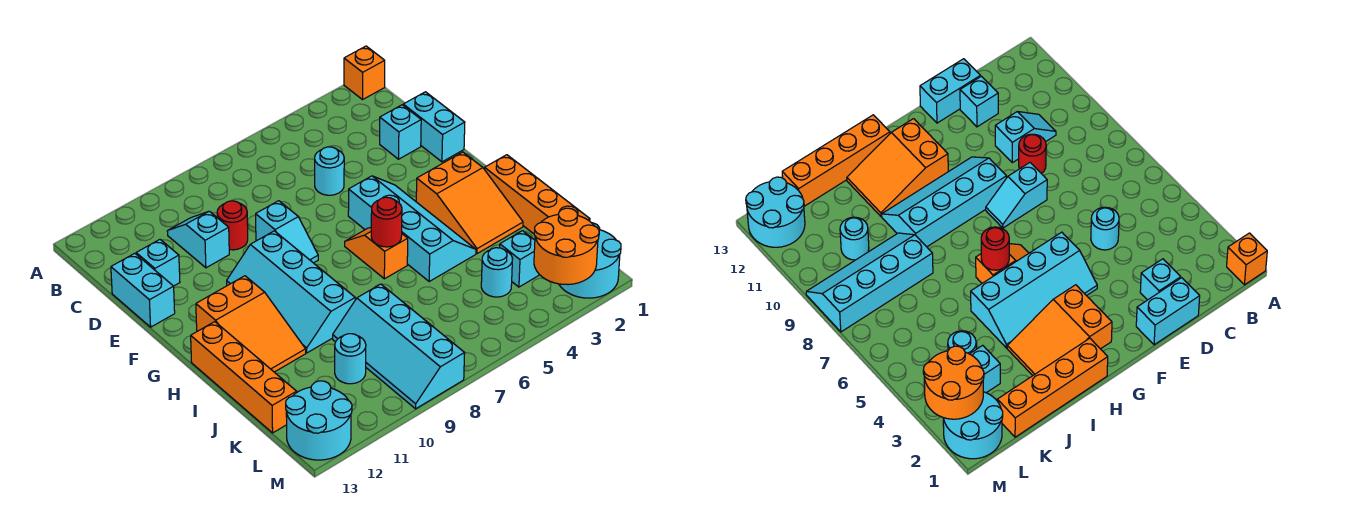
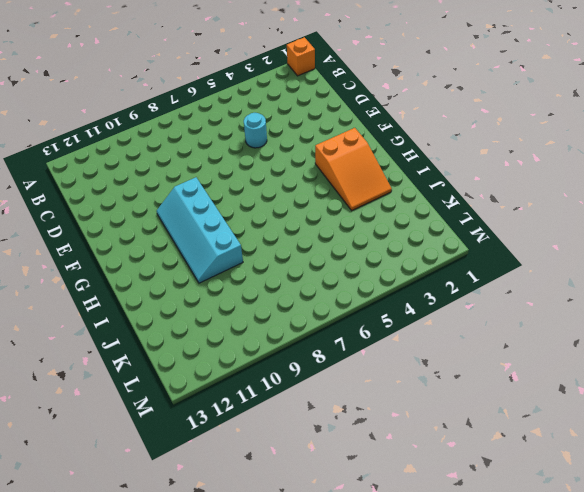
none -> cyan 1x2 slope [167,211,229,268]
none -> cyan 1x2 brick [403,92,465,162]
none -> cyan 1x1 brick [380,105,421,159]

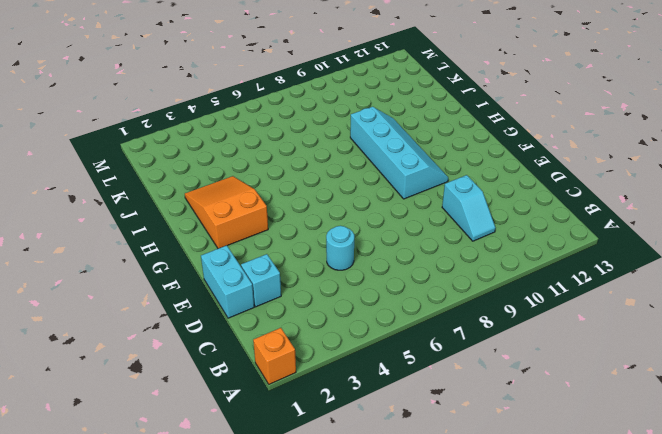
none -> red 1x1 round brick [217,201,248,250]
none -> cyan 1x1 brick [136,240,180,286]
none -> cyan 1x2 brick [111,253,175,327]

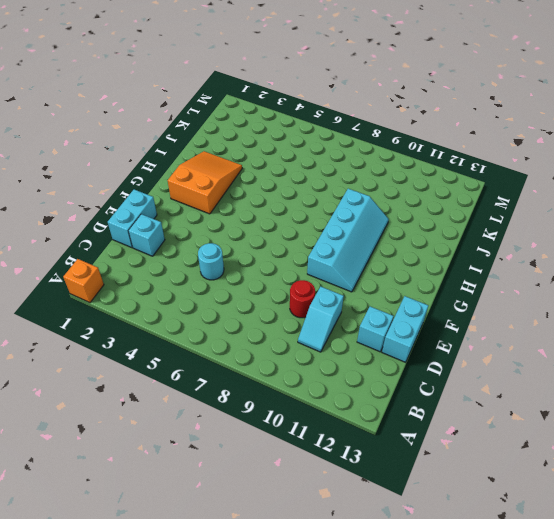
none -> cyan 1x2 slope [256,201,318,263]
none -> cyan 2x4 slope [348,176,476,281]
none -> orange 1x2 slope [345,227,408,279]

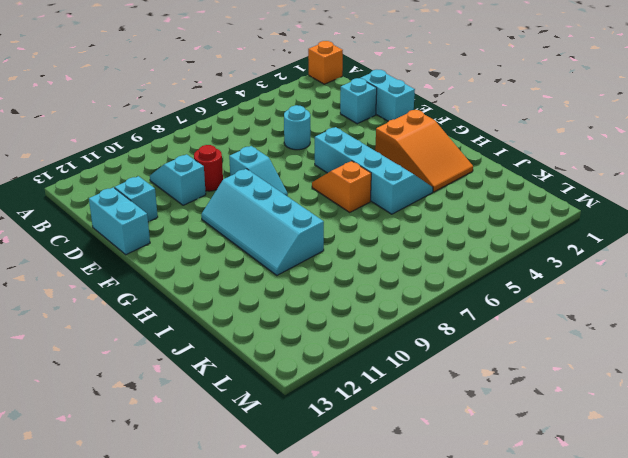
none -> orange 2x3 slope [196,276,306,372]
none -> orange 1x4 brick [484,155,590,234]
none -> orange 1x4 brick [191,322,297,433]

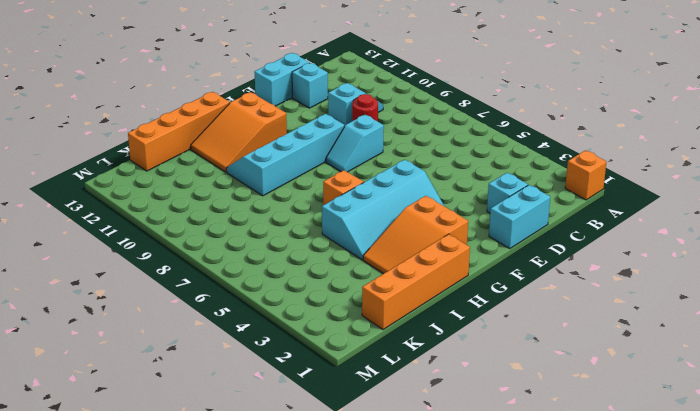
none -> cyan 1x1 round brick [315,147,344,195]
none -> cyan 2x4 slope [333,284,465,409]
none -> cyan 1x1 brick [500,231,539,287]

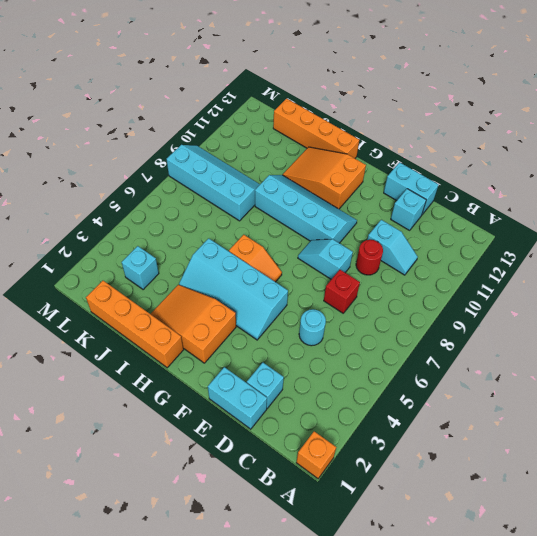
red 1x1 brick [324,270,360,313] -> none
none -> cyan 1x1 round brick [481,248,513,297]
none -> cyan 1x1 round brick [335,334,366,384]
none -> cyan 2x2 round brick [559,223,621,298]

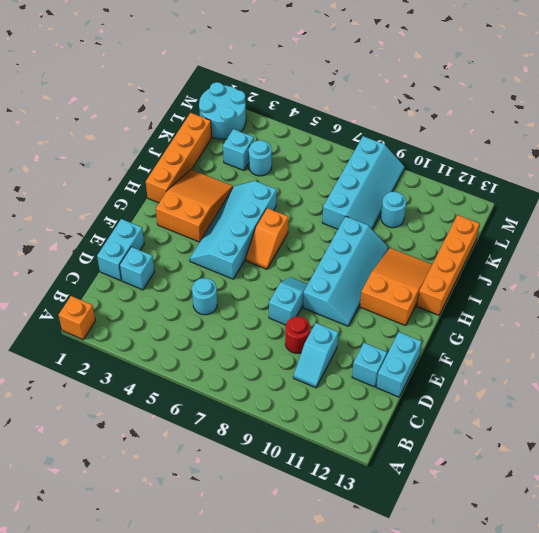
none -> cyan 2x2 round brick [286,381,352,460]
none -> red 1x1 round brick [371,197,402,247]
none -> orange 2x2 round brick [534,208,599,285]

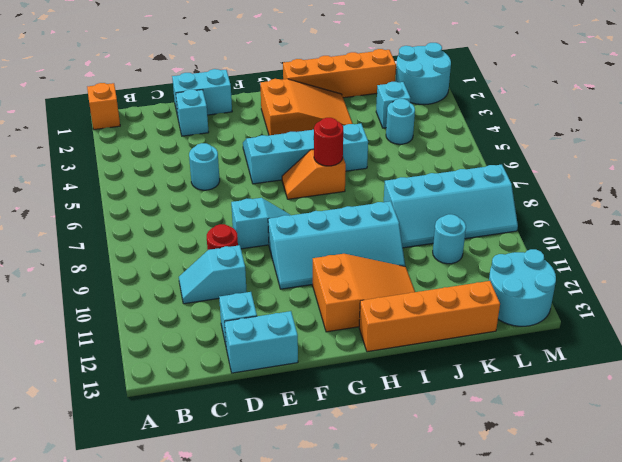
none -> orange 2x2 round brick [534,208,599,285]

